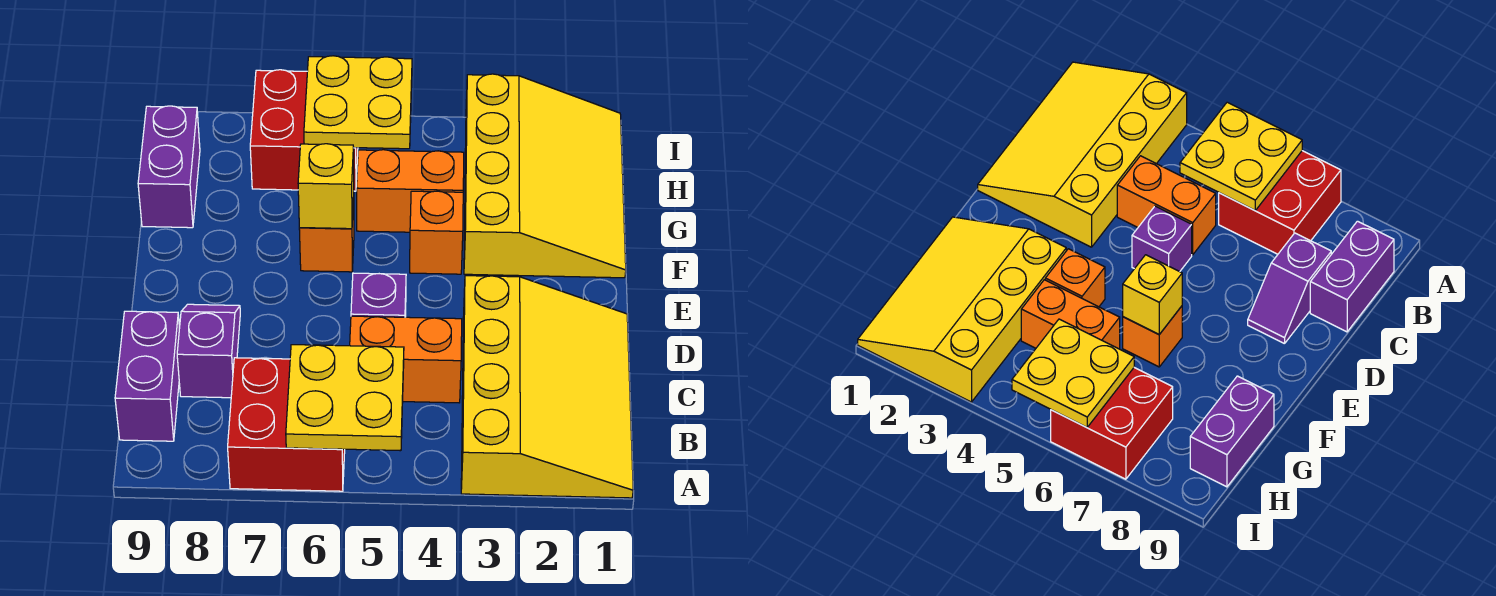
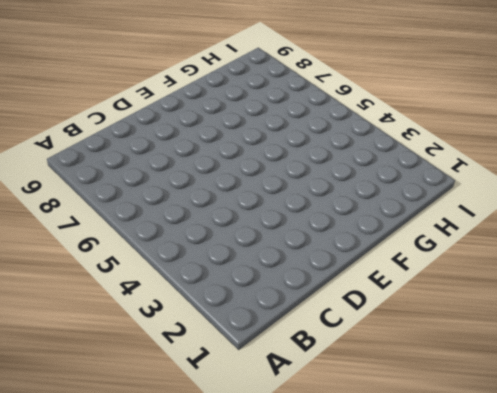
none -> yellow 3x4 slope [461,276,633,498]
none -> red 2x2 brick [228,358,345,491]
none -> purple 1x2 brick [115,311,180,441]

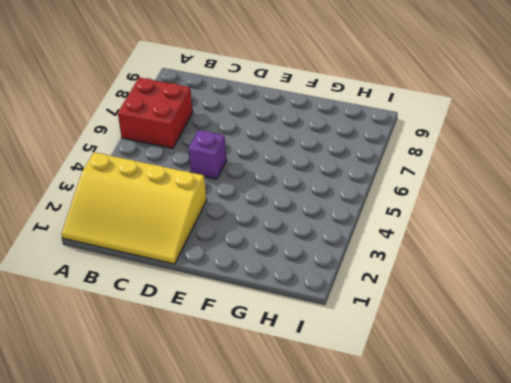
none -> purple 1x2 brick [115,311,180,441]
none -> orange 1x2 brick [350,316,462,403]
none -> purple 1x2 slope [177,304,240,398]

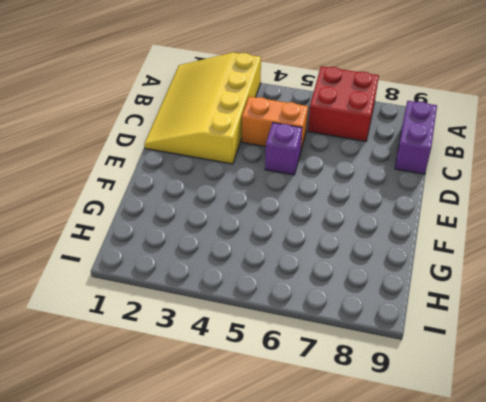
none -> purple 1x2 slope [177,304,240,398]
none -> yellow 3x4 slope [464,74,626,278]
none -> orange 1x1 brick [410,191,463,274]

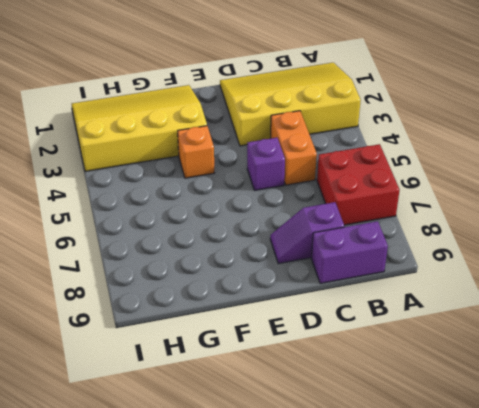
none -> orange 1x1 brick [299,197,354,272]
none -> orange 1x2 brick [357,150,464,232]
none -> purple 1x2 brick [138,106,200,228]

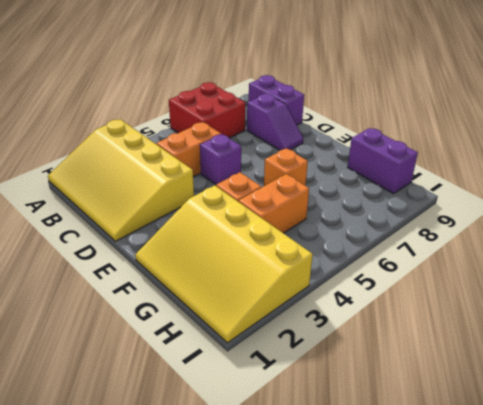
none -> red 2x2 brick [250,70,358,191]
none -> yellow 2x2 plate [286,345,404,451]
none -> yellow 1x1 brick [298,144,354,229]

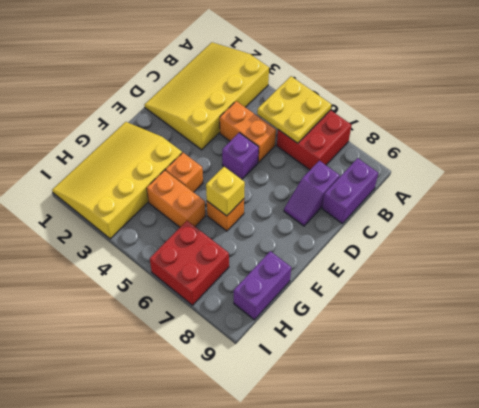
none -> yellow 2x2 plate [304,56,412,149]

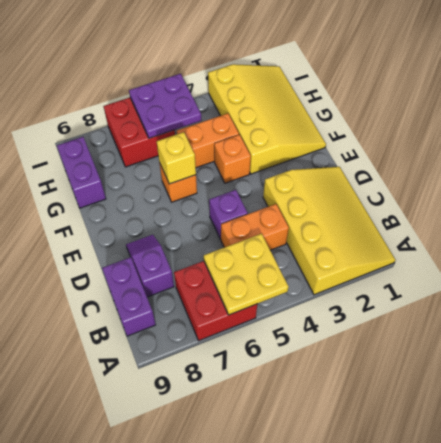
purple 2x2 plate [129,74,201,138] -> yellow 2x2 plate [304,56,412,149]

